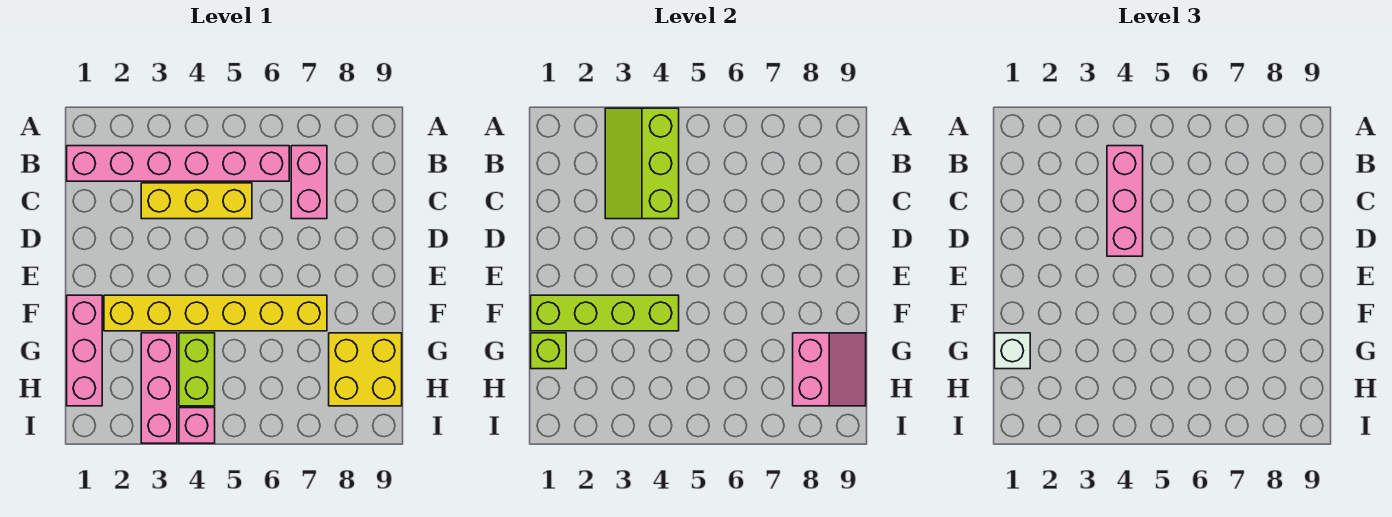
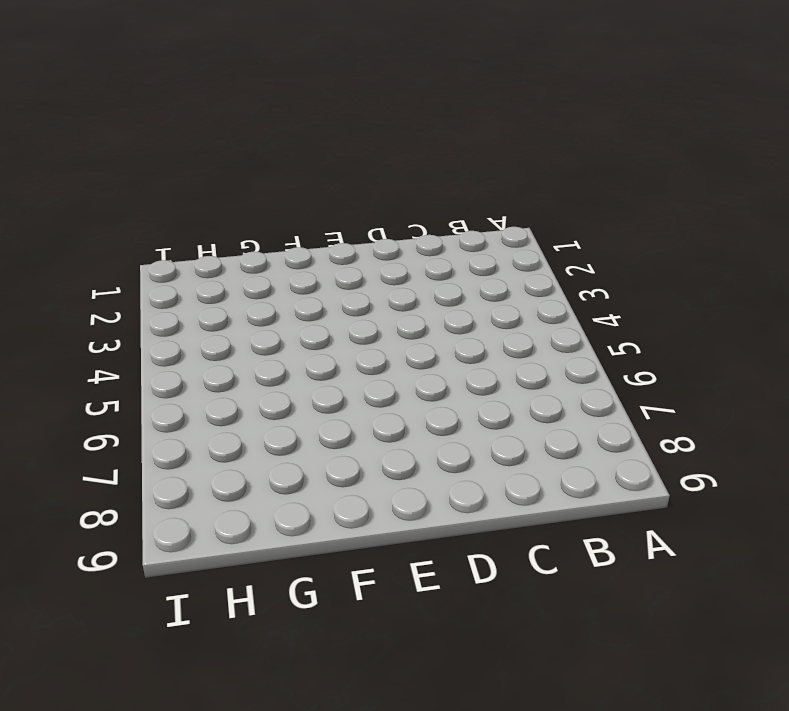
none -> pink 1x6 brick [67,146,289,181]
none -> pink 1x2 brick [291,146,327,219]
none -> yellow 1x3 brick [141,183,252,219]

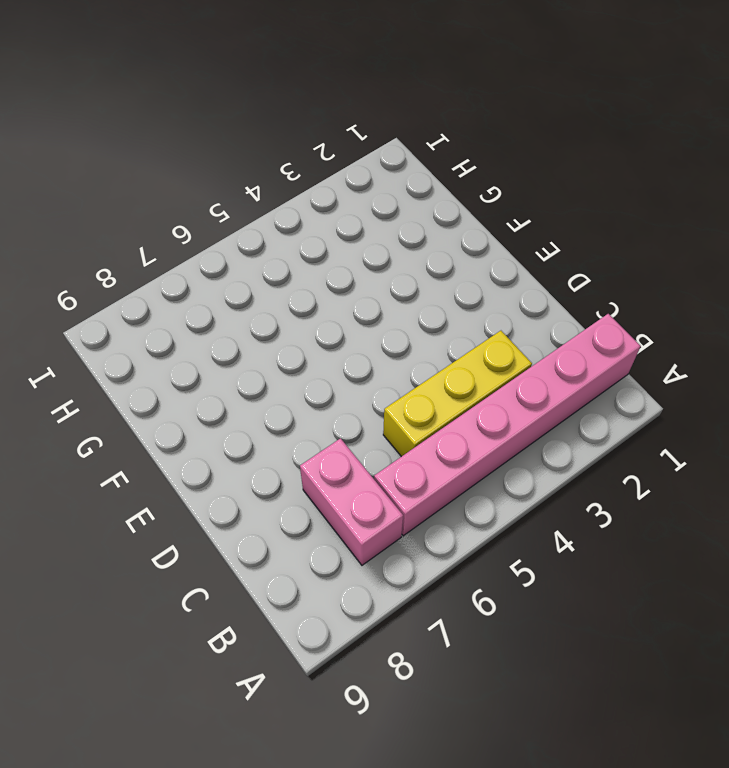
none -> pink 1x3 brick [67,295,102,406]
none -> yellow 1x6 brick [104,295,327,331]
none -> pink 1x3 brick [141,333,177,443]

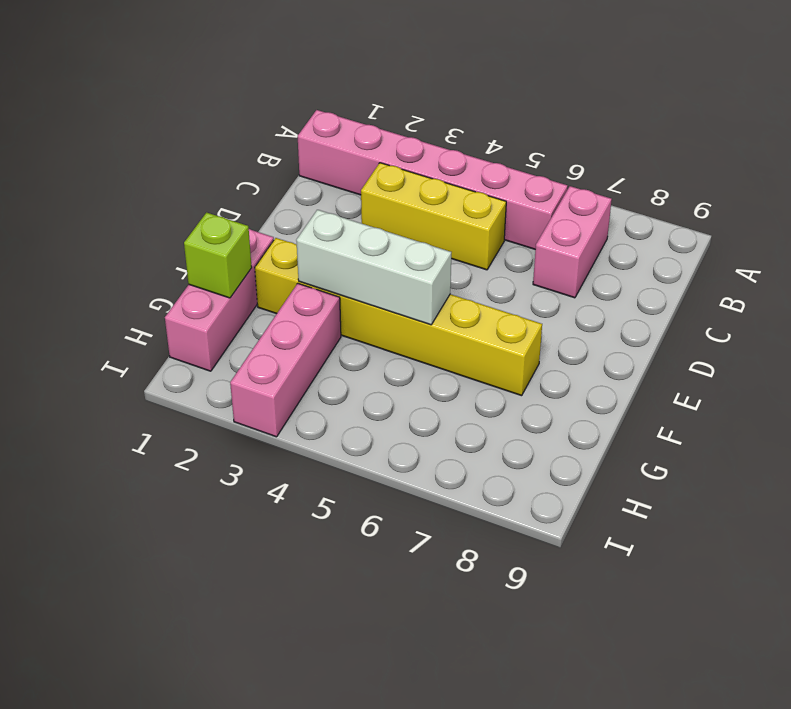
white 1x3 brick [296,210,451,325] -> lime 1x4 brick [531,295,679,331]
none -> lime 1x2 brick [179,333,215,406]
none -> yellow 2x2 brick [329,333,402,406]
none -> pink 1x1 brick [179,408,215,443]

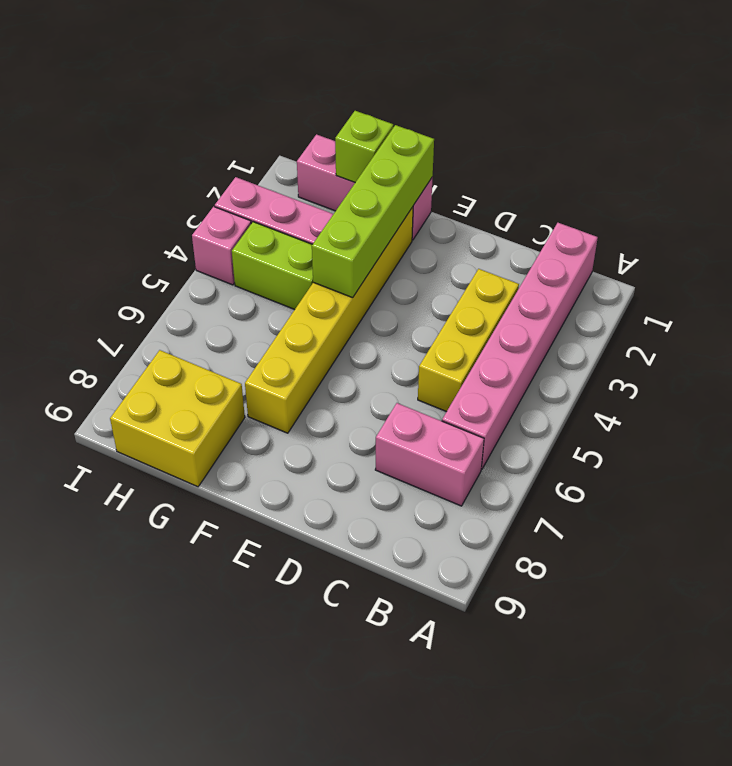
none -> lime 2x3 slope [605,108,679,219]
none -> pink 2x2 slope [793,333,866,406]
none -> pink 1x3 brick [1107,146,1143,256]

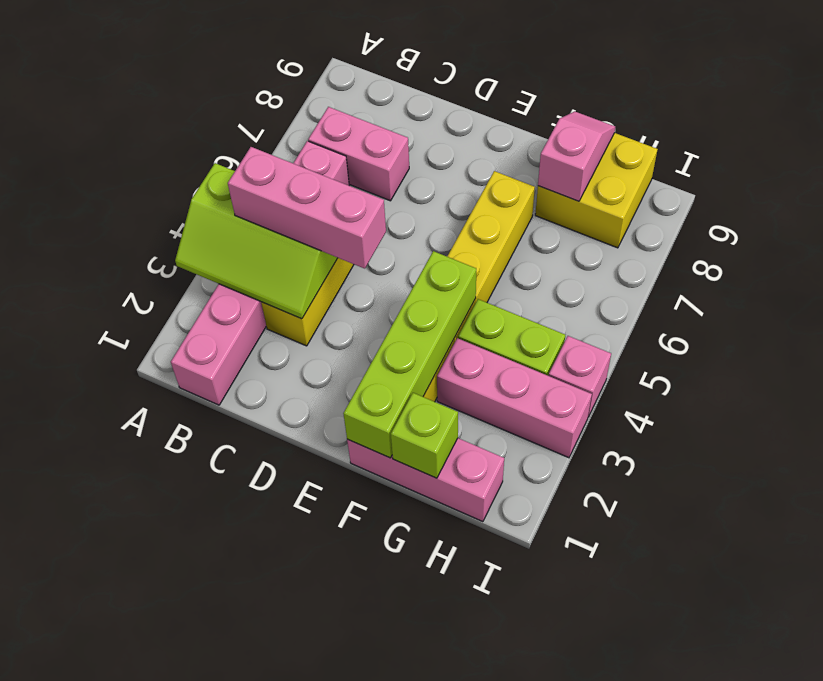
pink 1x2 slope [538,111,615,201] -> pink 2x2 slope [793,333,866,406]
none -> white 1x1 brick [995,333,1030,369]

